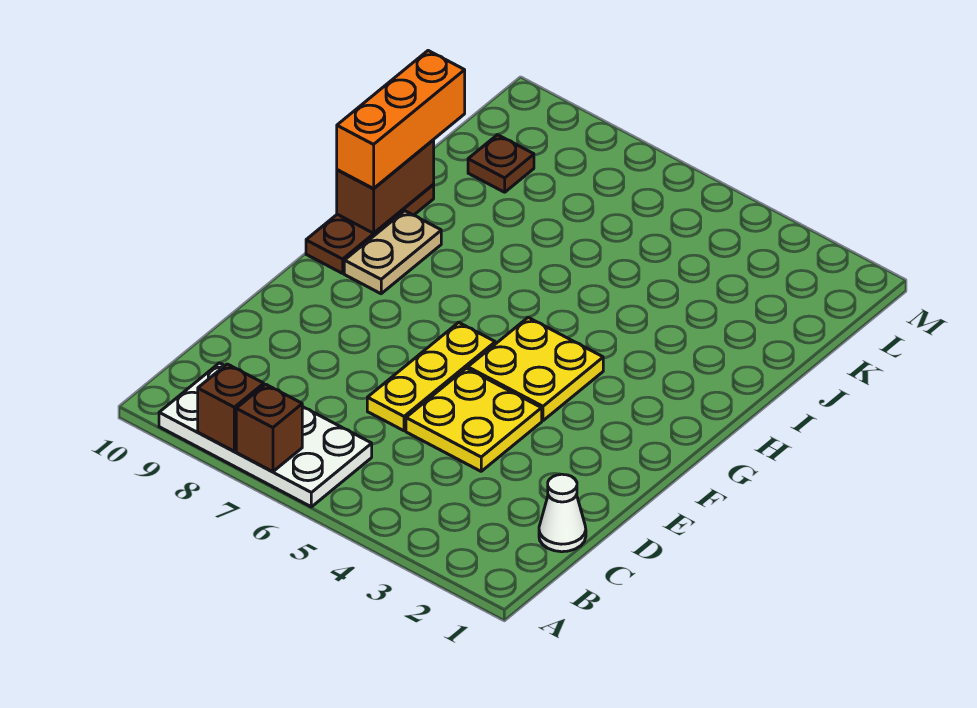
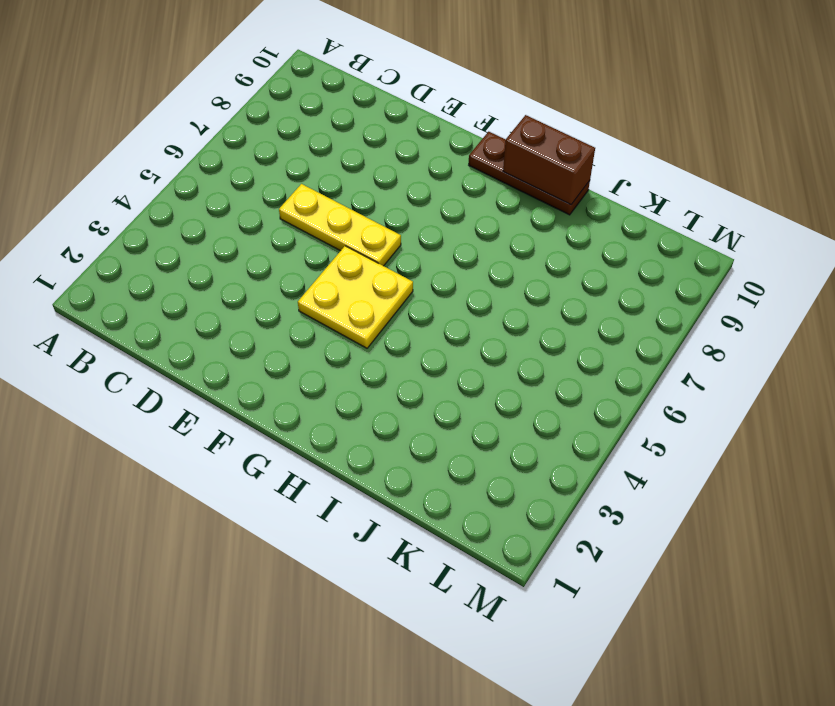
none -> white 2x4 plate [159,363,372,507]
none -> white 1x1 cone [539,474,586,552]
none -> yellow 2x2 plate [406,368,542,471]

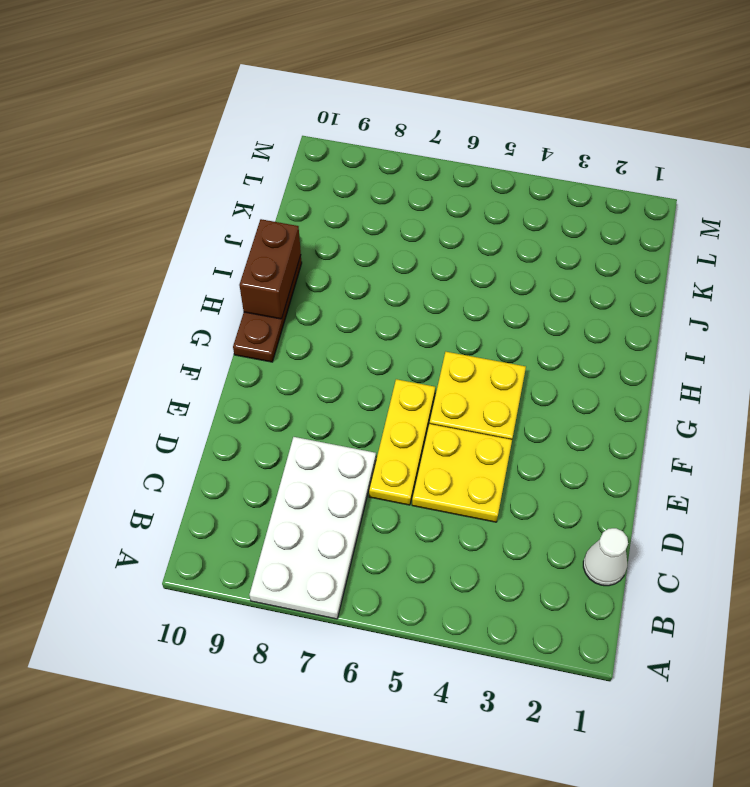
white 2x4 plate [249,437,376,619] -> white 2x4 plate turned to [159,363,372,507]
none -> tan 1x2 plate [344,211,441,294]
none -> brown 1x1 plate [468,135,534,192]
none -> brown 1x1 brick [236,384,302,472]

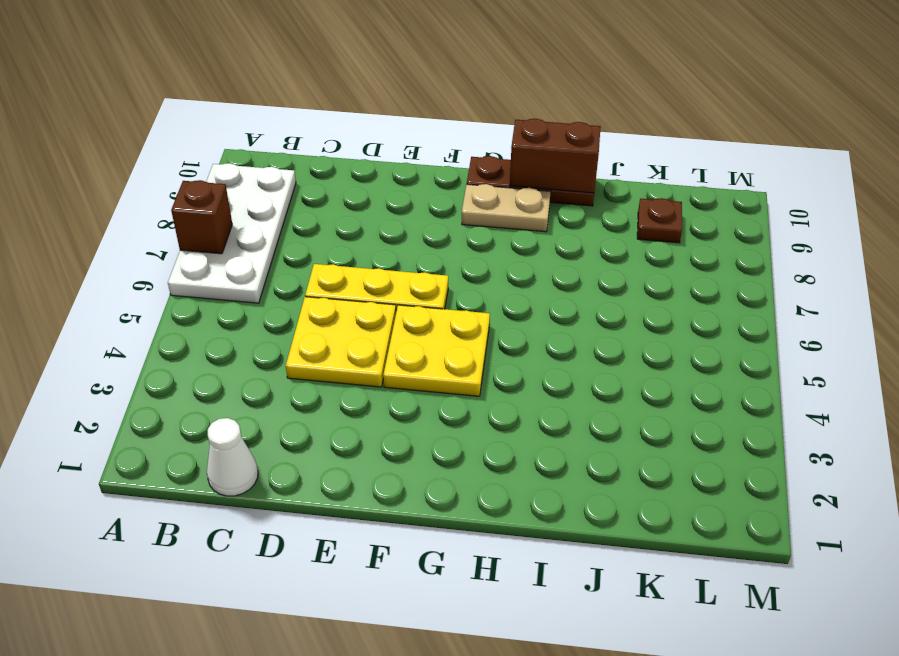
none -> brown 1x1 brick [198,364,264,451]
none -> orange 1x3 brick [337,51,465,189]

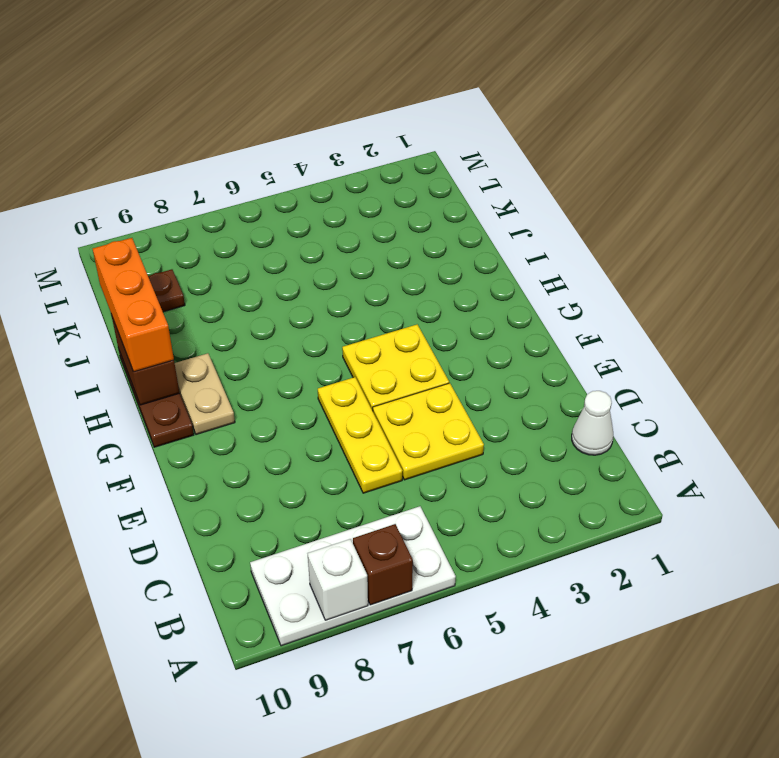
white 1x1 brick [307,539,368,620] -> brown 1x1 brick [198,364,264,451]

